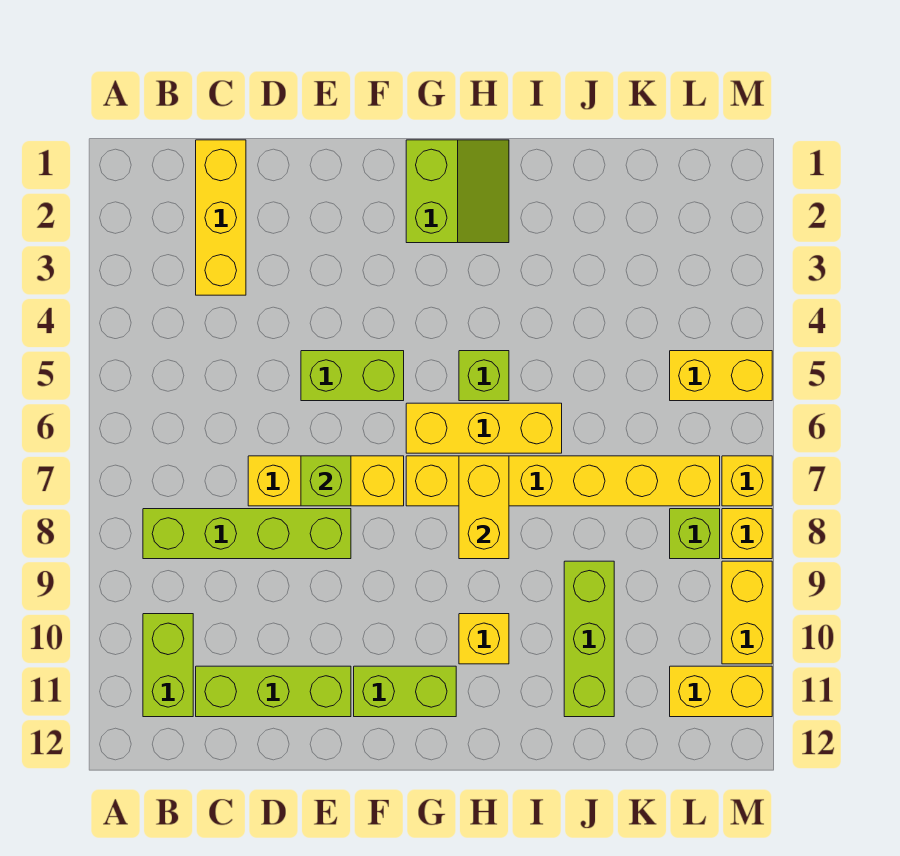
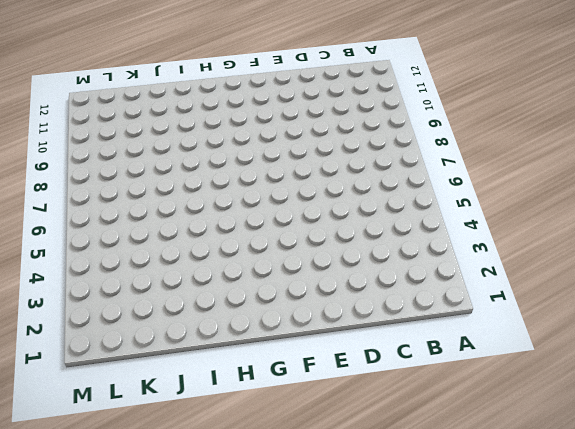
none -> lime 1x4 brick [143,509,351,559]
none -> lime 1x2 brick [143,614,193,717]
none -> yellow 1x3 brick [196,140,246,295]

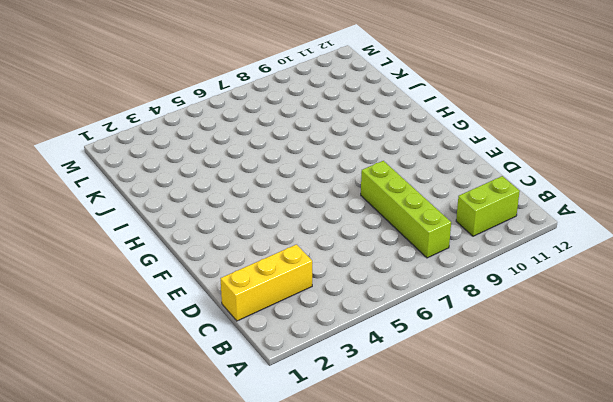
none -> lime 1x3 brick [196,666,351,717]
none -> yellow 1x3 brick [248,456,404,506]
none -> lime 1x2 brick [301,351,404,401]

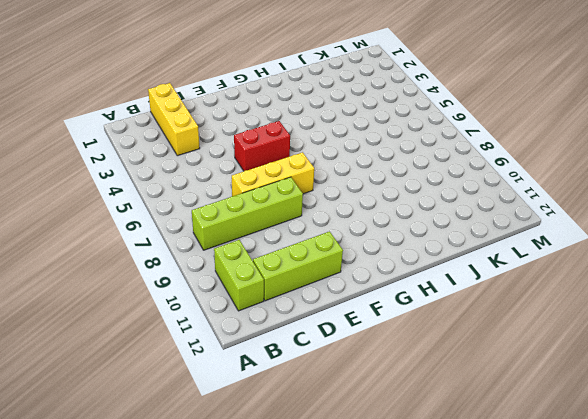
red 1x2 brick [234,121,290,171] -> lime 1x2 brick [301,351,404,401]
none -> lime 1x2 brick [354,666,456,717]
none -> lime 2x2 slope [406,140,509,243]
none -> yellow 1x3 brick [406,403,562,453]

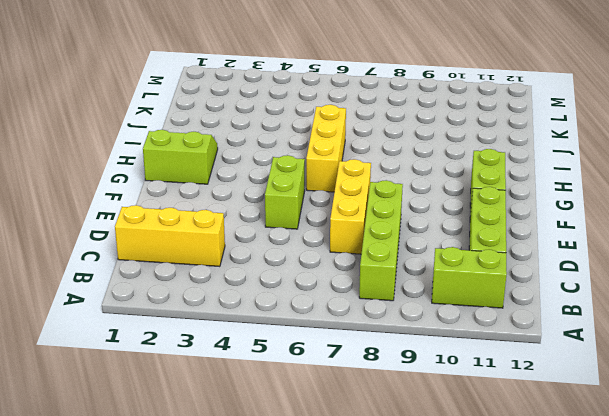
none -> yellow 1x6 brick [406,456,720,506]
none -> lime 1x1 brick [459,351,509,401]
none -> yellow 1x1 brick [459,614,509,664]

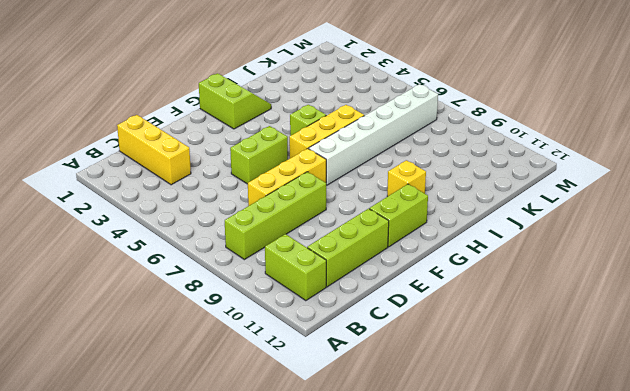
white 1x6 brick [309,84,438,185] -> yellow 1x6 brick [406,456,720,506]
none -> lime 1x3 brick [564,561,614,717]
none -> yellow 1x2 brick [670,351,772,401]
none -> lime 1x1 brick [670,509,720,559]

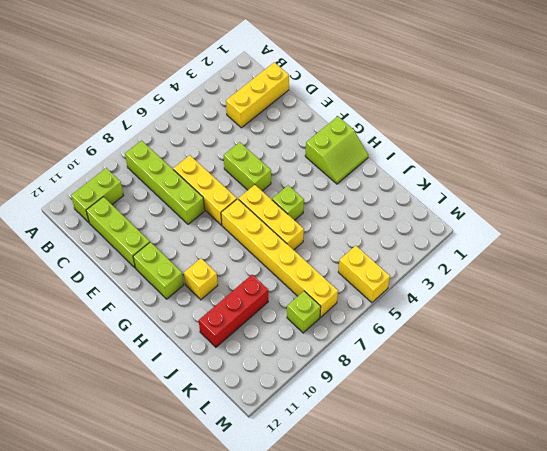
red 1x3 brick [199,275,268,347] -> lime 1x3 brick [564,561,614,717]
none -> yellow 1x2 brick [670,666,772,717]
none -> yellow 1x1 brick [722,456,772,506]
none -> yellow 1x1 brick [722,509,772,559]

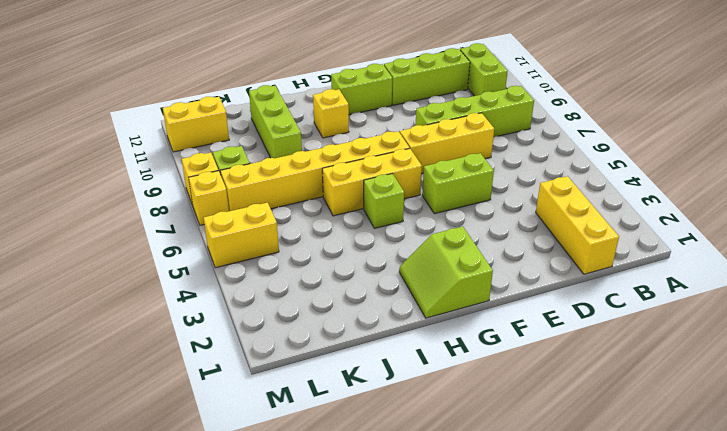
none -> yellow 1x2 brick [722,561,772,664]
none -> lime 1x1 brick [301,456,351,506]
none -> yellow 1x2 brick [459,456,509,559]

